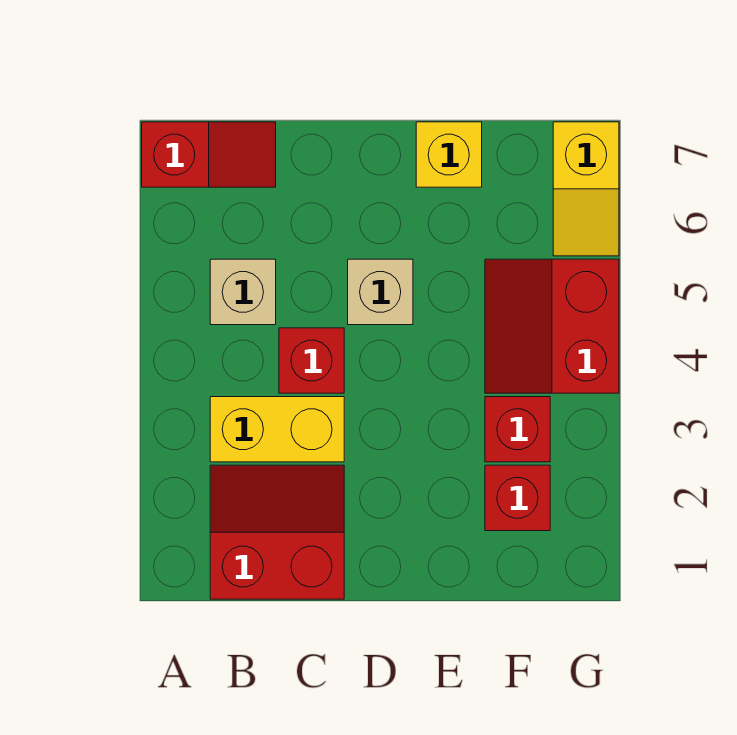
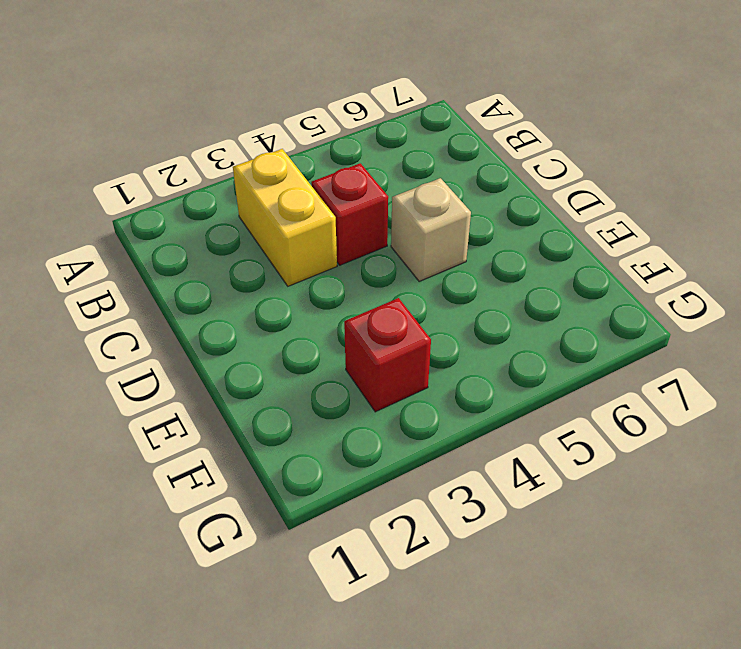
none -> red 1x2 slope [142,122,276,187]
none -> red 2x2 slope [210,465,344,599]

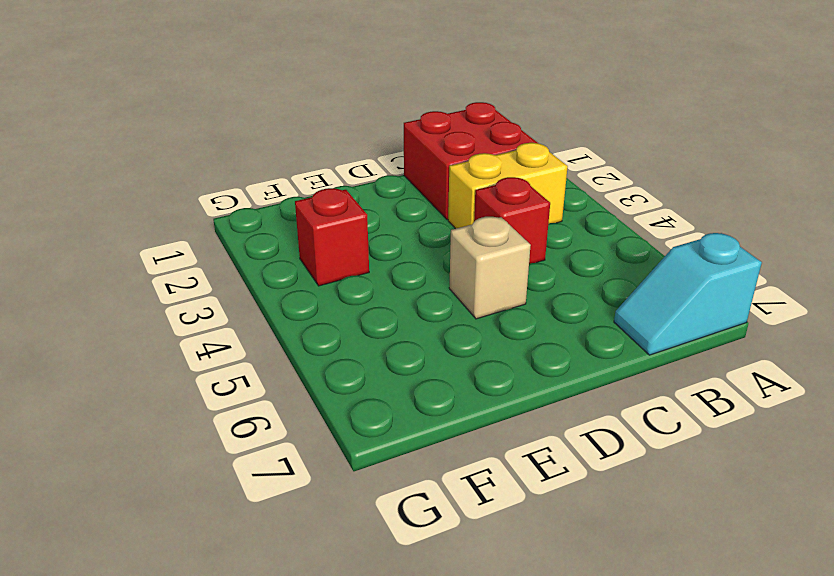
cyan 1x2 slope [614,233,762,355] -> red 1x2 slope [142,122,276,187]
red 2x2 brick [404,102,537,220] -> red 2x2 slope [210,465,344,599]
none -> tan 1x1 brick [210,259,276,325]
none -> yellow 1x1 brick [416,122,482,187]

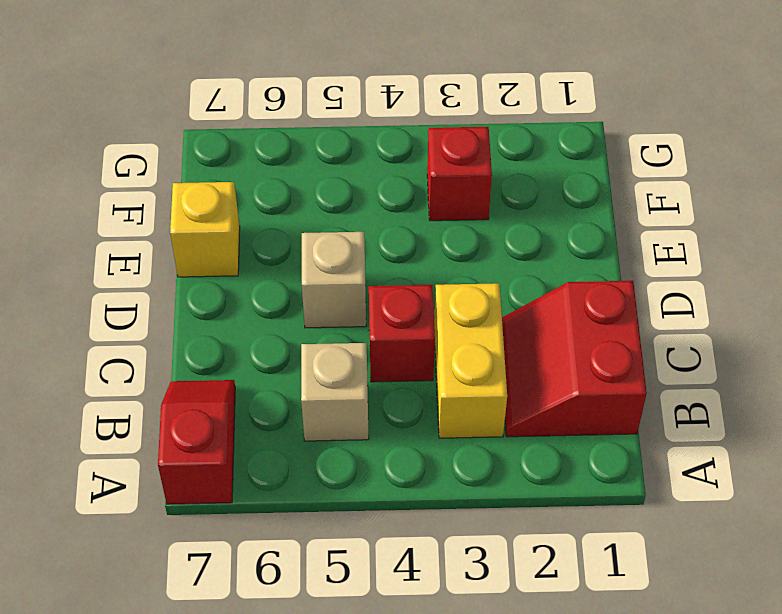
none -> red 1x1 brick [485,465,550,531]
none -> red 2x2 slope [485,259,619,393]

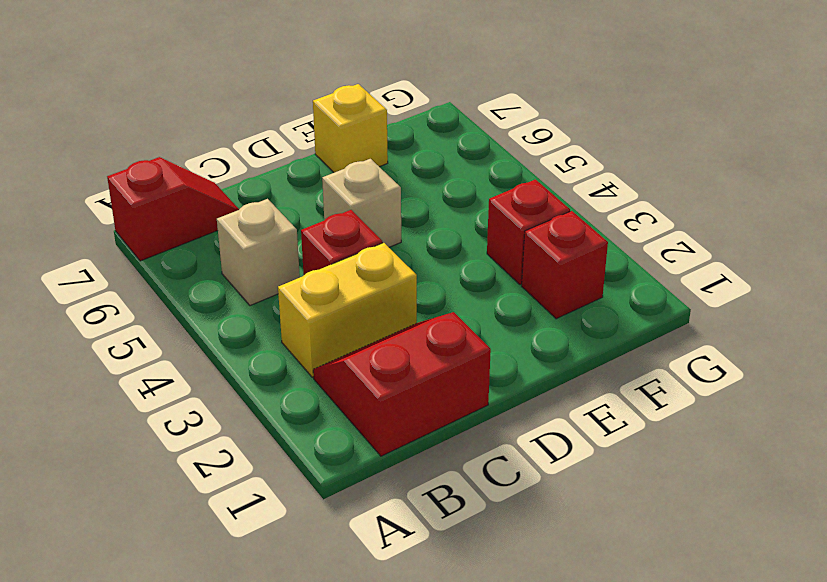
none -> red 2x2 slope [485,259,619,393]
none -> yellow 1x2 slope [553,122,619,256]

